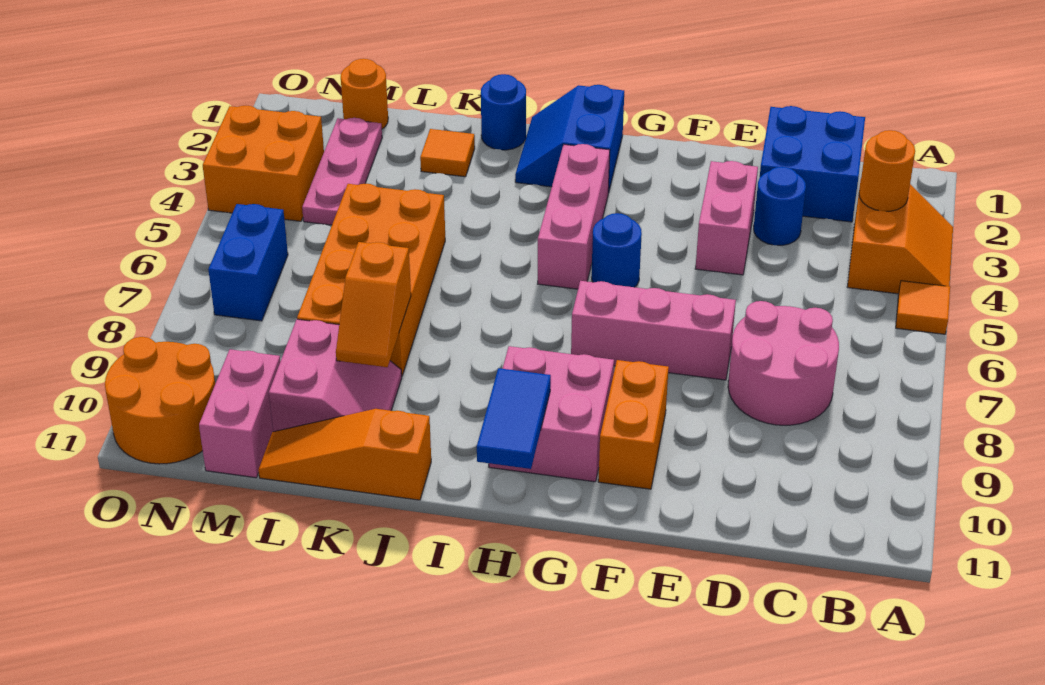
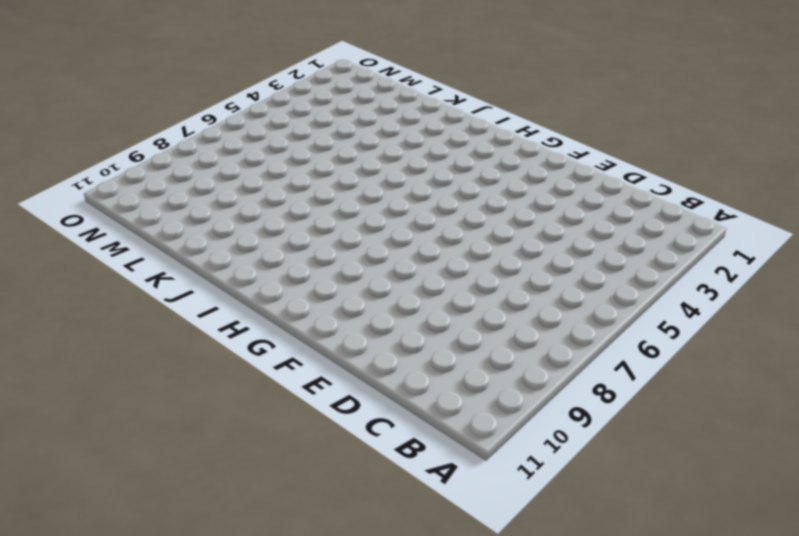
none -> orange 2x2 slope [847,181,953,294]
none -> orange 1x1 tile [896,281,950,334]
none -> blue 2x2 brick [760,106,865,222]

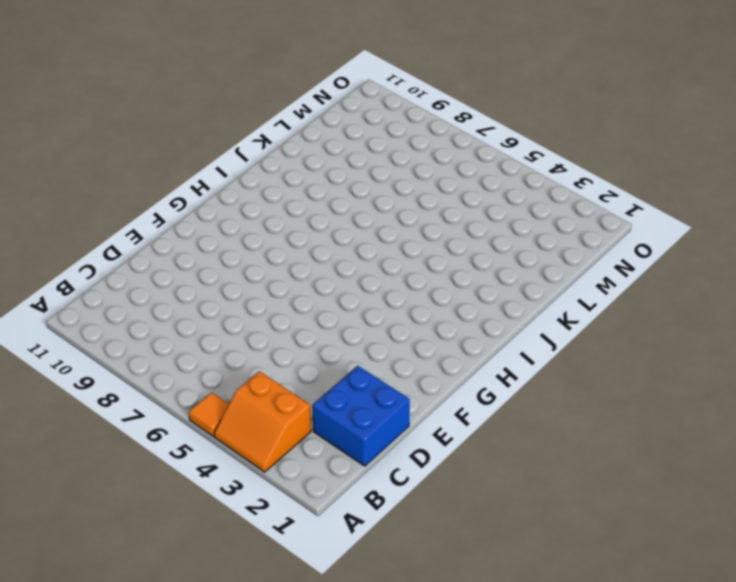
none -> pink 2x2 round brick [728,301,839,425]
none -> blue 1x1 round brick [754,167,806,245]
none -> pink 1x2 brick [695,161,758,275]

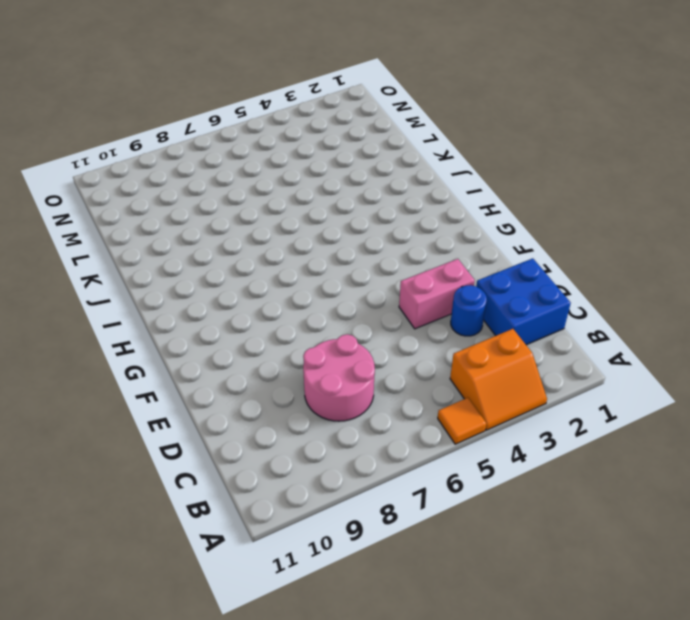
none -> pink 1x3 brick [571,281,736,380]
none -> orange 1x2 brick [598,360,669,489]
none -> blue 1x1 round brick [592,213,642,287]

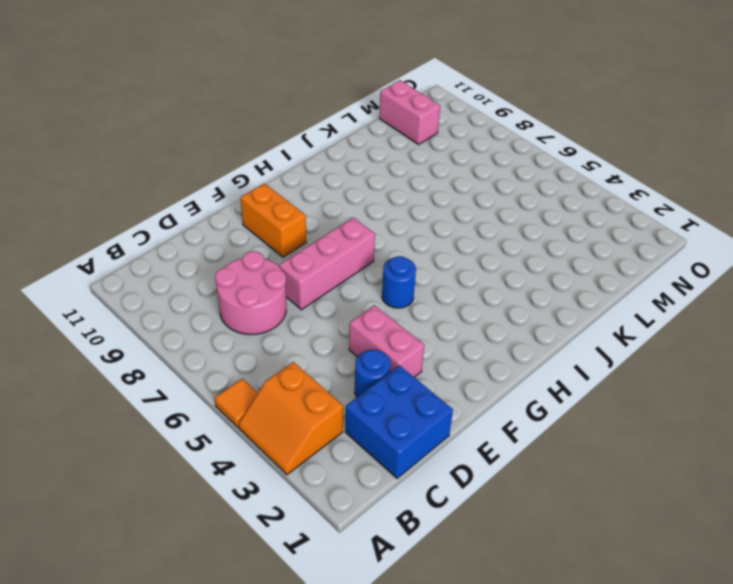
none -> pink 2x2 brick [489,346,614,482]
none -> blue 2x2 slope [515,85,624,193]
none -> pink 1x3 brick [538,144,610,289]

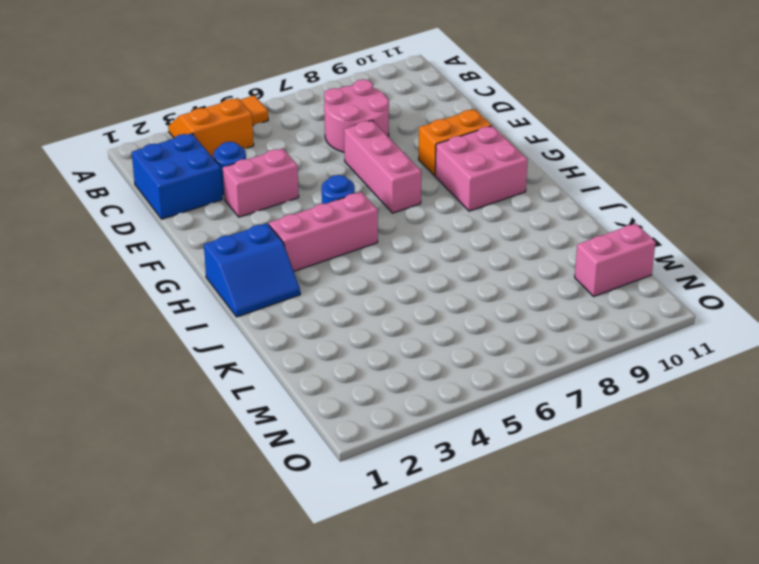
none -> blue 1x1 round brick [481,74,526,150]
none -> orange 1x3 slope [258,409,431,500]
none -> orange 1x1 tile [420,129,475,177]

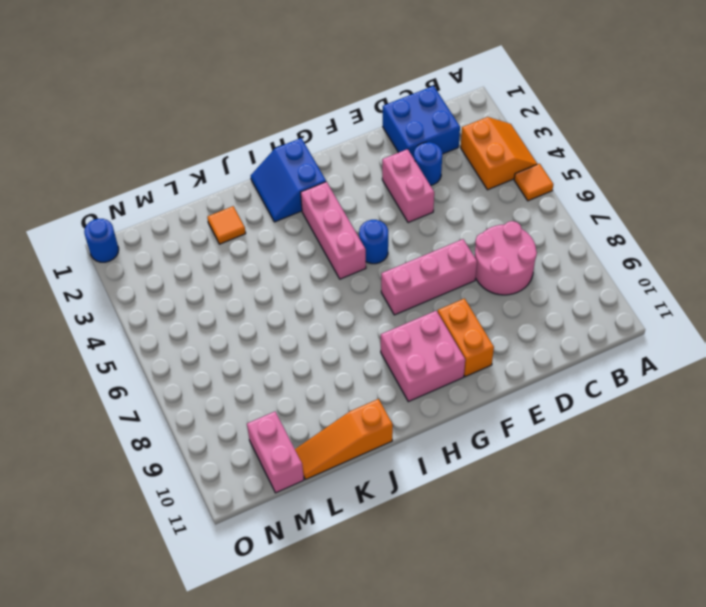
blue 1x1 round brick [84,219,119,262] -> blue 1x1 round brick moved to [481,74,526,150]
none -> orange 2x4 brick [297,184,445,375]
none -> pink 2x2 slope [269,319,402,432]
none -> orange 1x1 round brick [341,59,388,129]

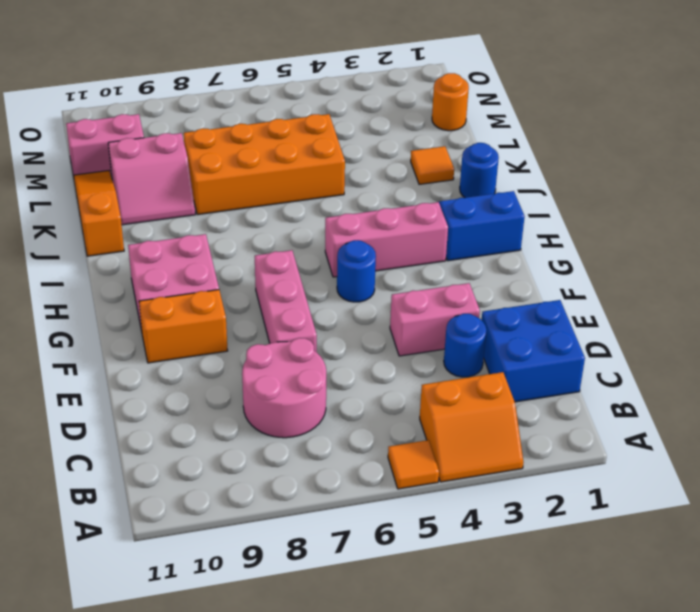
none -> pink 1x3 plate [302,118,382,225]
none -> orange 2x2 brick [203,106,324,221]
none -> blue 1x2 brick [208,204,288,321]

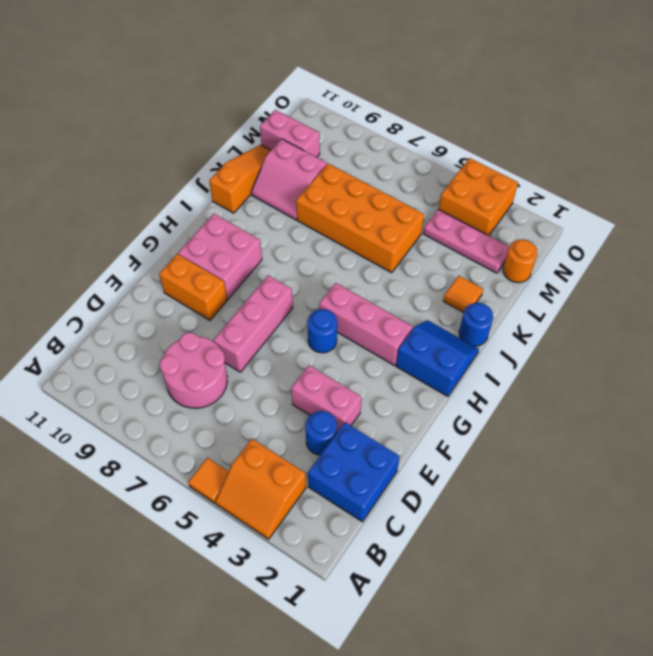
none -> blue 1x2 brick [208,204,288,321]
none -> orange 2x2 round brick [105,337,215,464]
none -> orange 1x1 round brick [859,130,915,211]

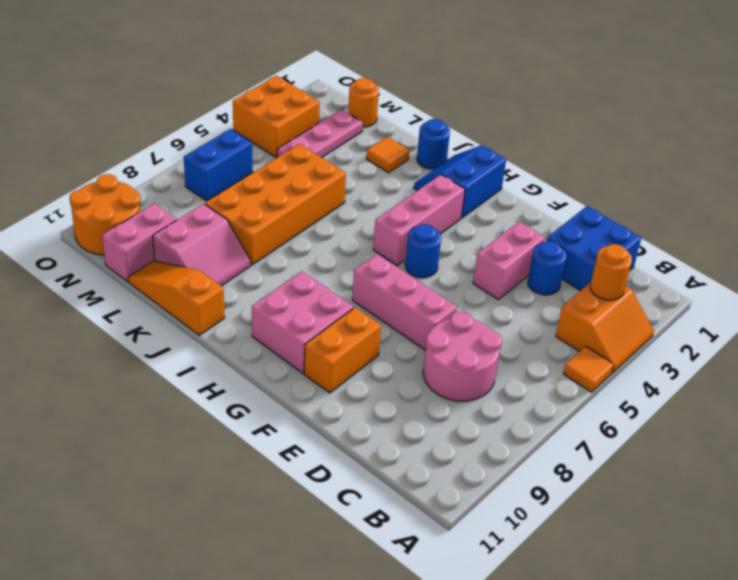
none -> blue 1x2 tile [477,368,551,469]
none -> orange 1x2 slope [336,242,411,367]

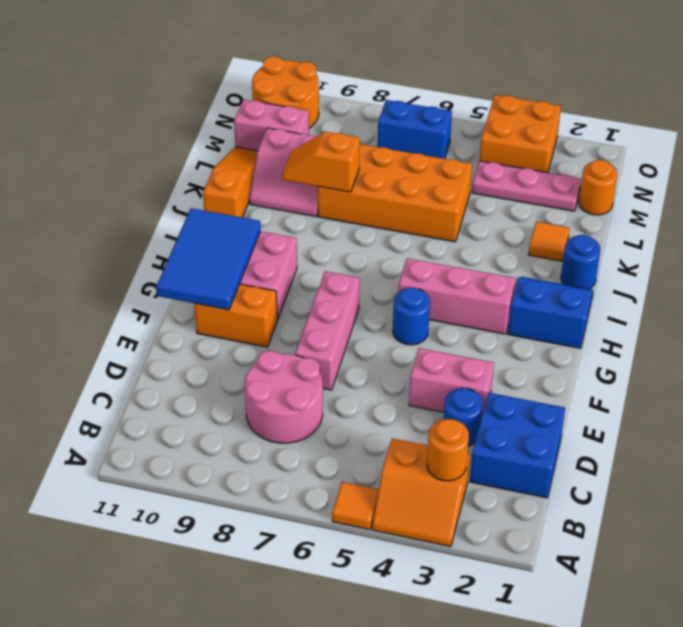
blue 2x3 tile [156,208,261,310] -> blue 1x2 tile [477,368,551,469]

